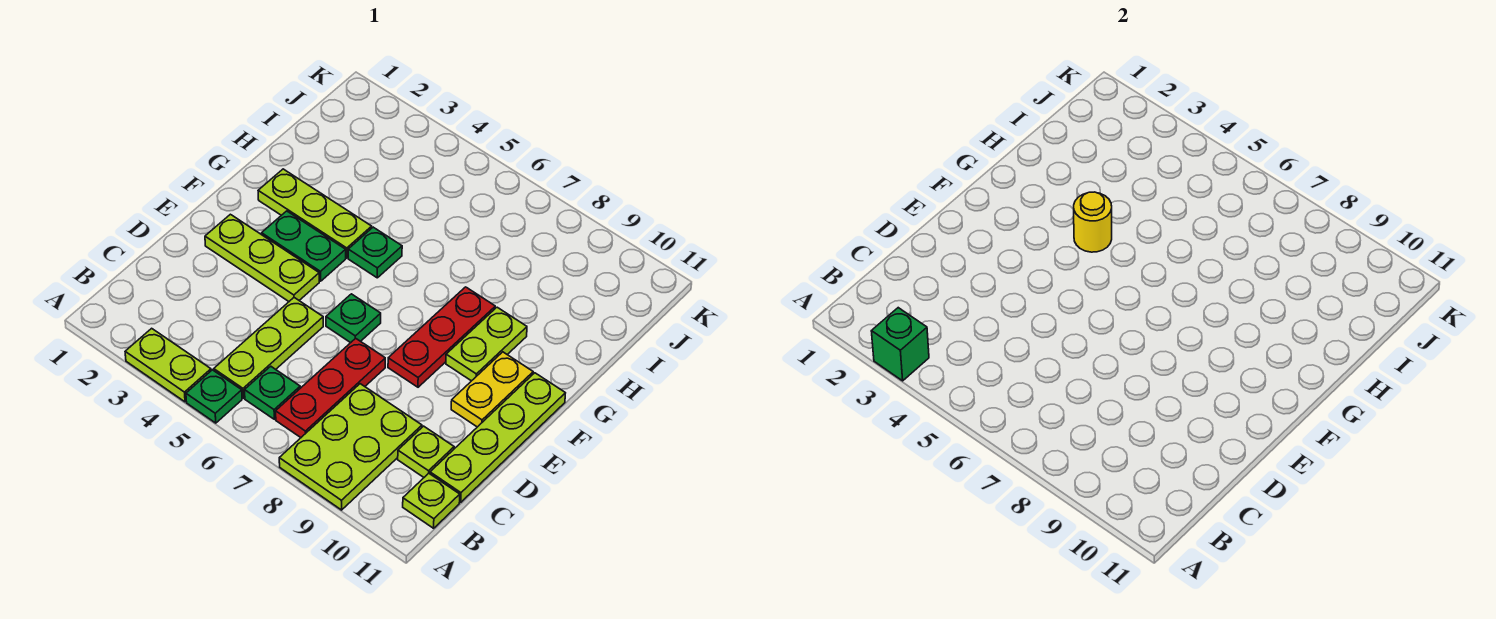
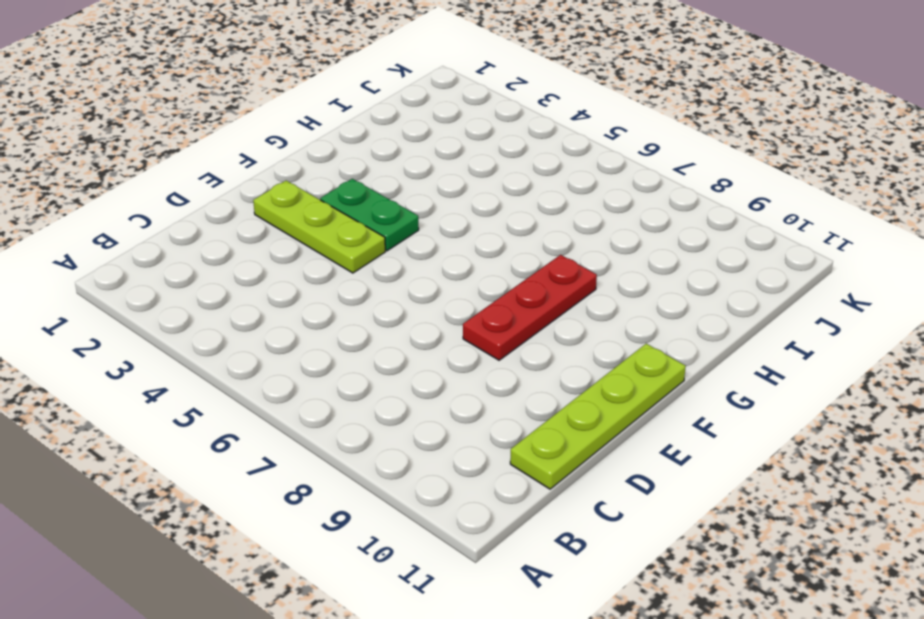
none -> lime 1x2 plate [125,328,211,402]
none -> green 1x1 plate [186,370,242,423]
none -> lime 2x3 plate [279,384,422,510]

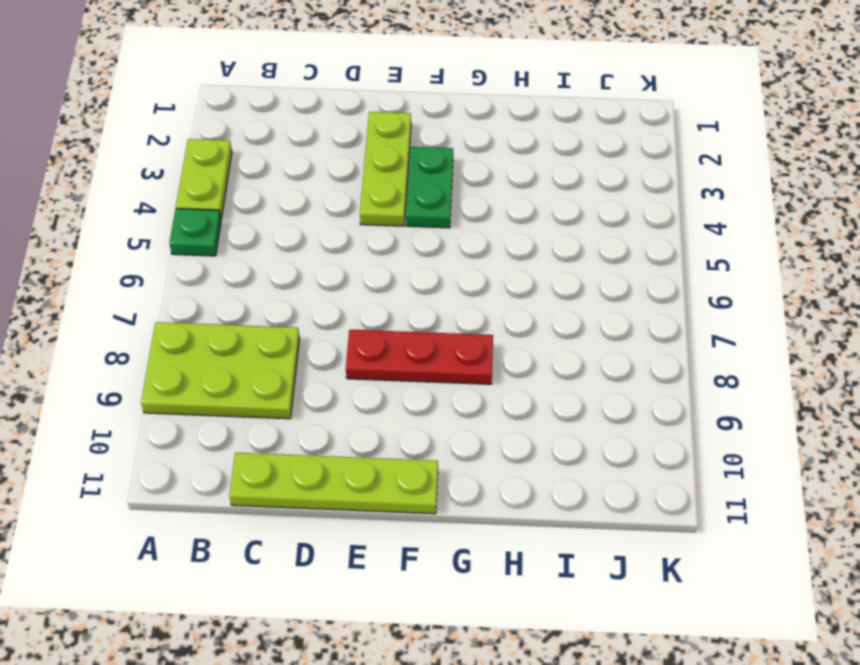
none -> lime 1x3 plate [214,298,323,398]
none -> green 1x1 plate [245,366,300,419]
none -> red 1x3 plate [276,338,385,438]

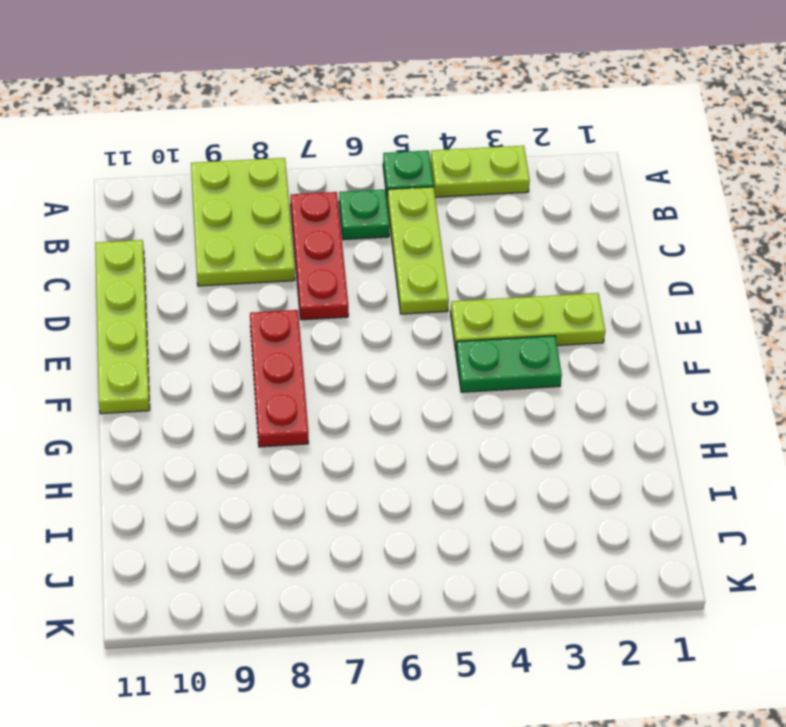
none -> lime 1x1 plate [403,473,460,528]
none -> lime 1x1 plate [398,426,454,477]
none -> green 1x1 plate [326,294,381,343]

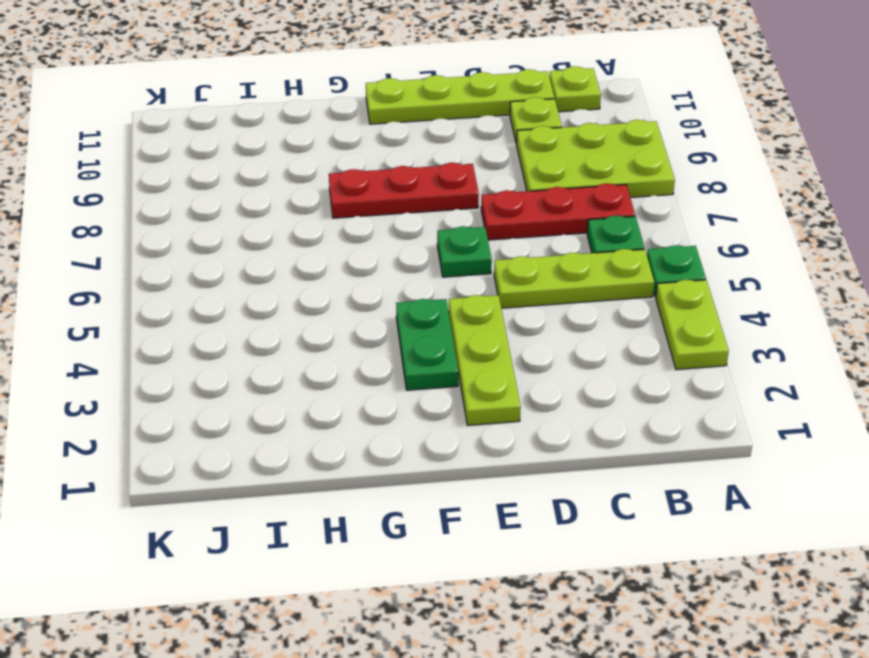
none -> yellow 1x2 plate [451,352,533,427]
none -> lime 1x2 plate [446,307,527,381]
none -> lime 1x3 plate [258,169,372,258]

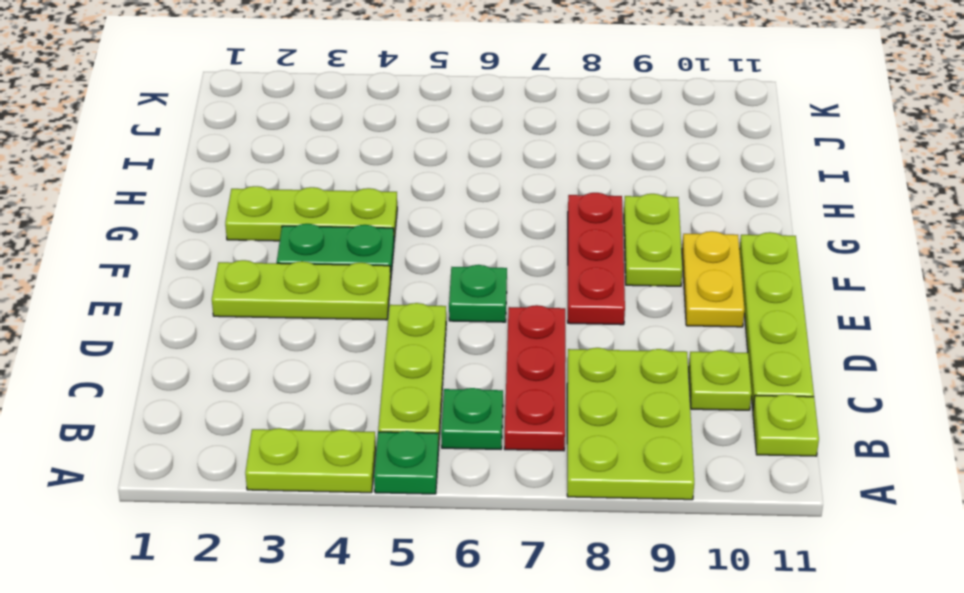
none -> green 1x1 plate [348,227,402,278]
none -> green 1x1 brick [871,308,929,381]
none -> yellow 1x1 round brick [1074,192,1112,252]

